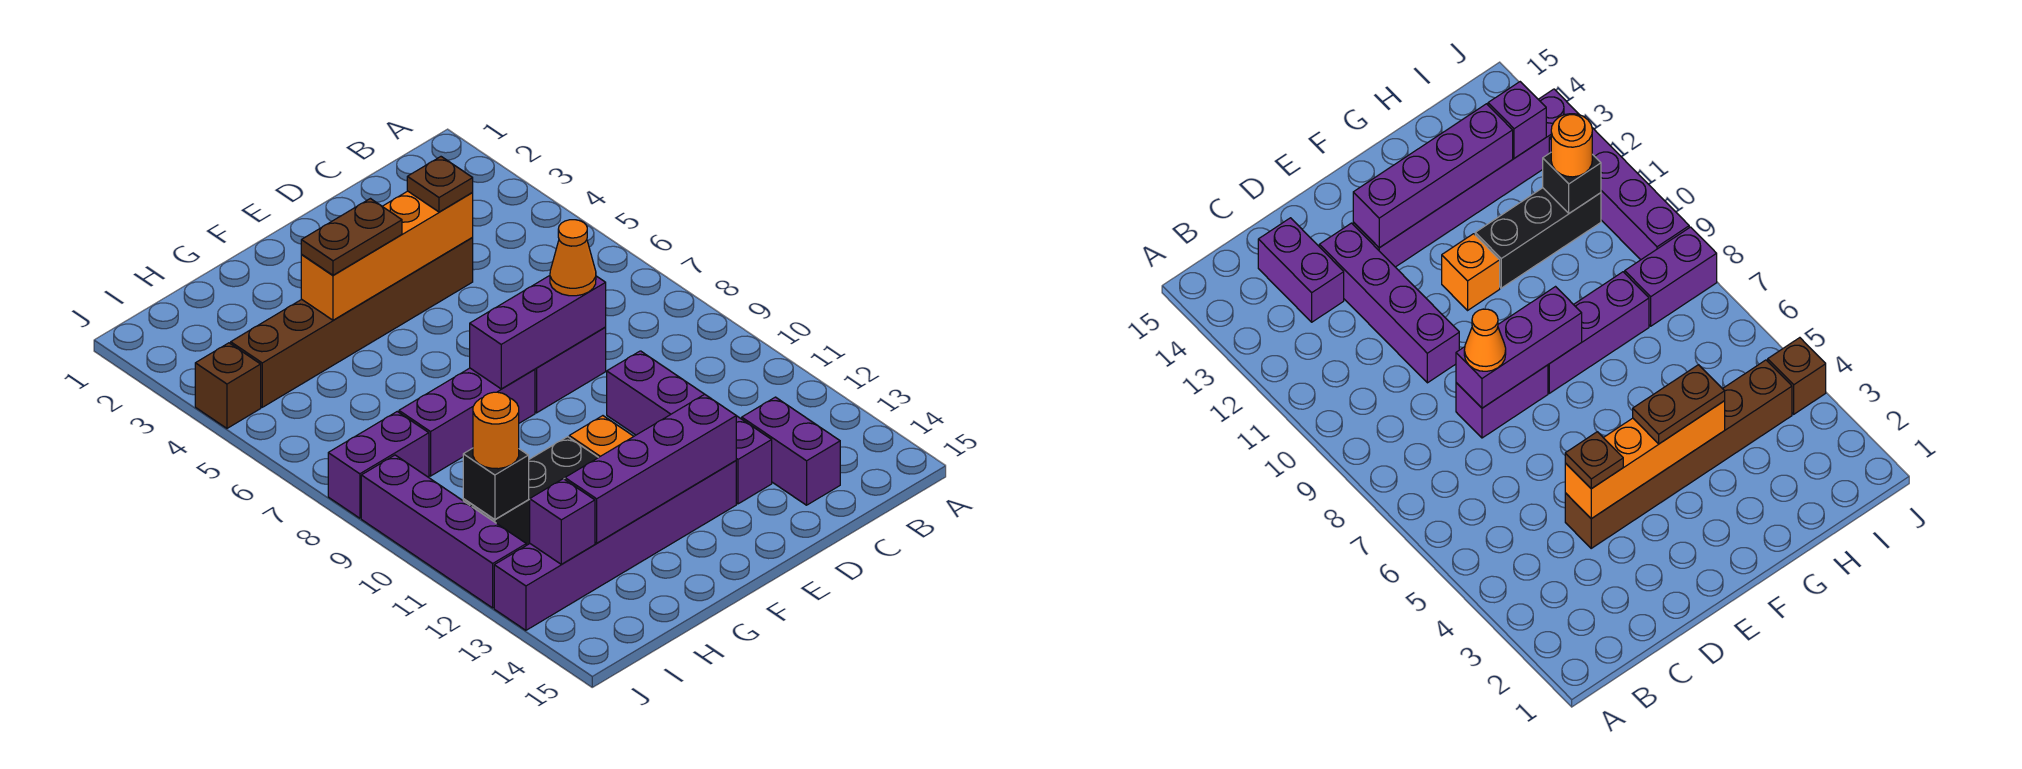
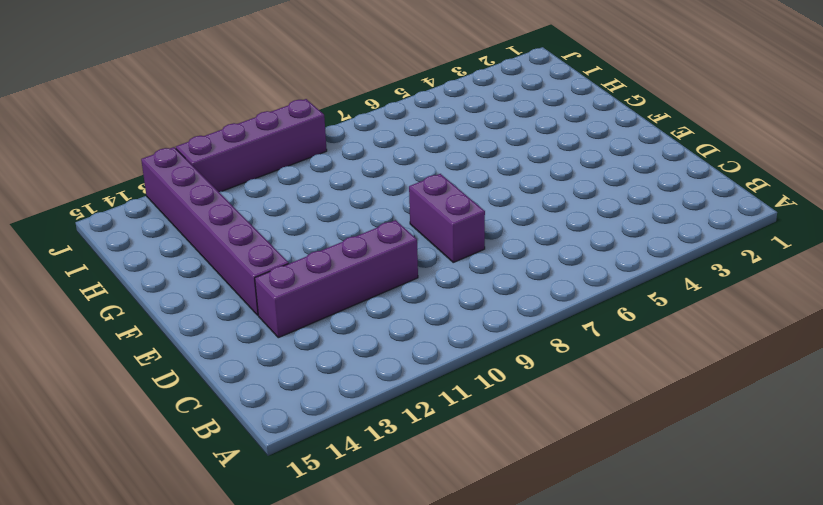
none -> purple 1x2 brick [742,397,840,505]
none -> brown 1x6 brick [231,237,473,407]
none -> purple 1x3 brick [399,368,535,476]

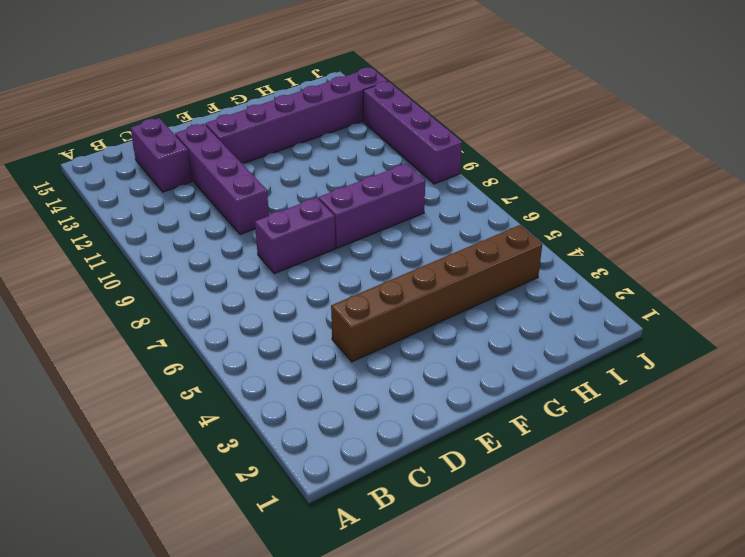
none -> orange 1x1 brick [569,416,634,457]
none -> black 1x3 brick [463,437,598,545]
none -> purple 1x2 brick [328,412,429,518]

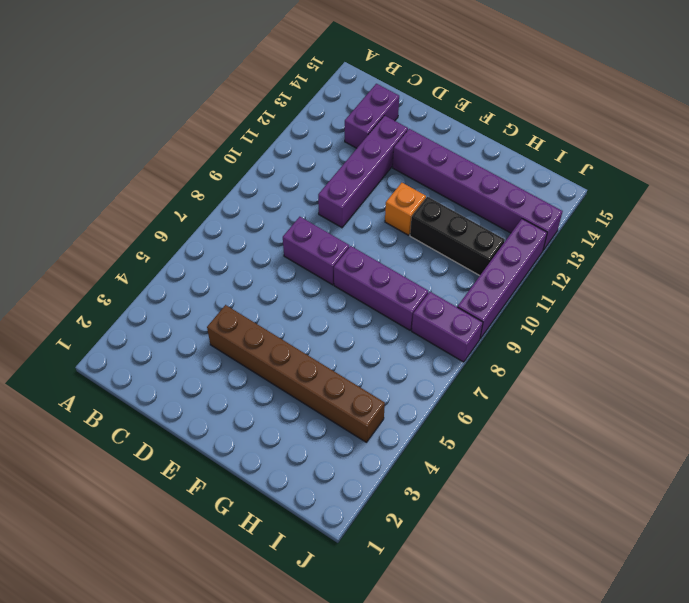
none -> brown 1x1 brick [195,343,261,428]
none -> orange 1x4 brick [301,191,473,320]
none -> purple 1x3 brick [470,276,606,389]

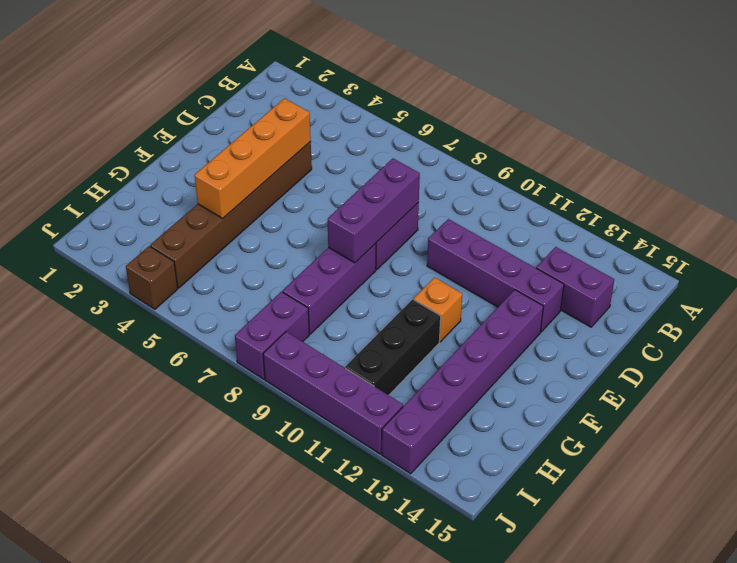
none -> purple 1x4 brick [565,394,736,543]
none -> black 1x1 brick [463,448,529,519]
none -> purple 1x1 brick [530,479,595,564]

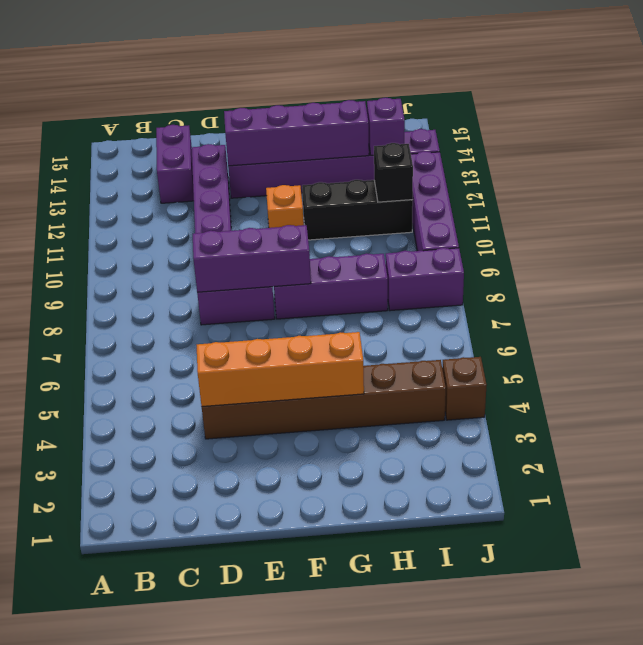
none -> brown 1x1 plate [407,157,473,212]
none -> orange 1x1 cone [550,220,596,296]
none -> brown 1x2 plate [301,199,402,275]

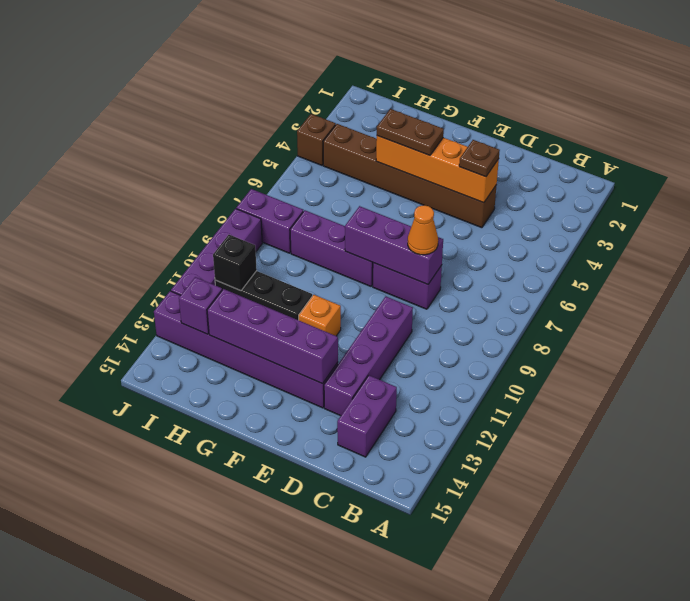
none -> orange 1x1 round brick [473,392,519,469]

